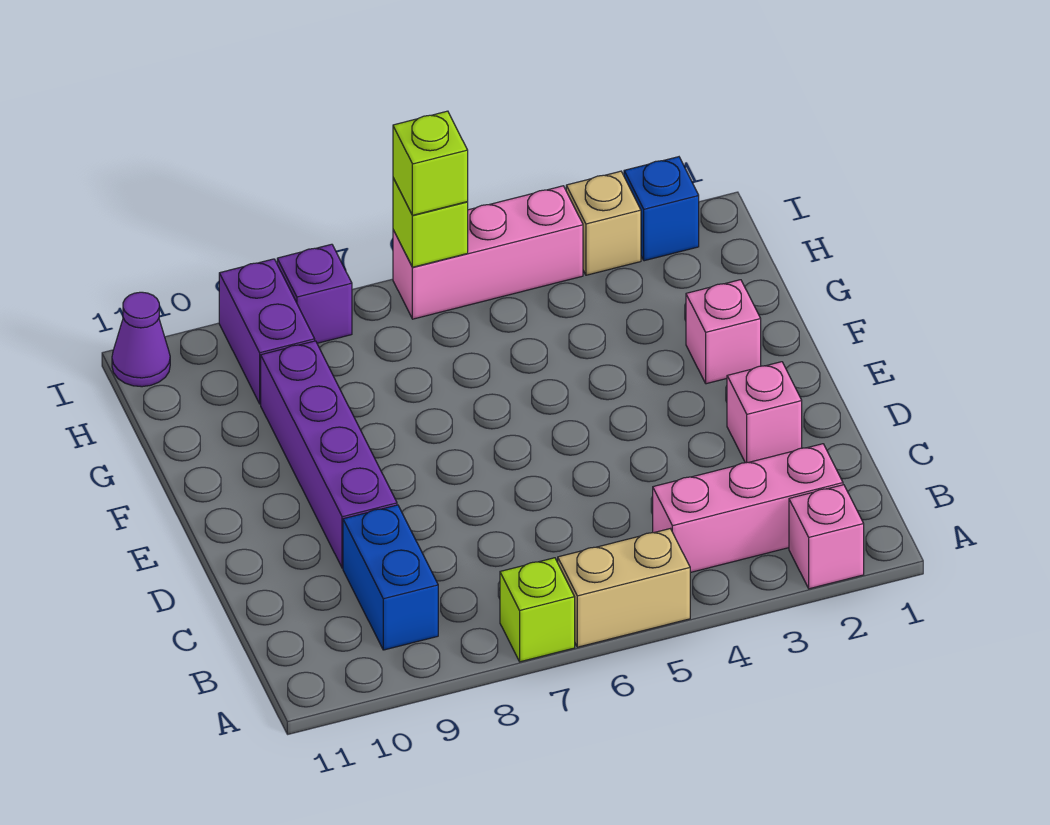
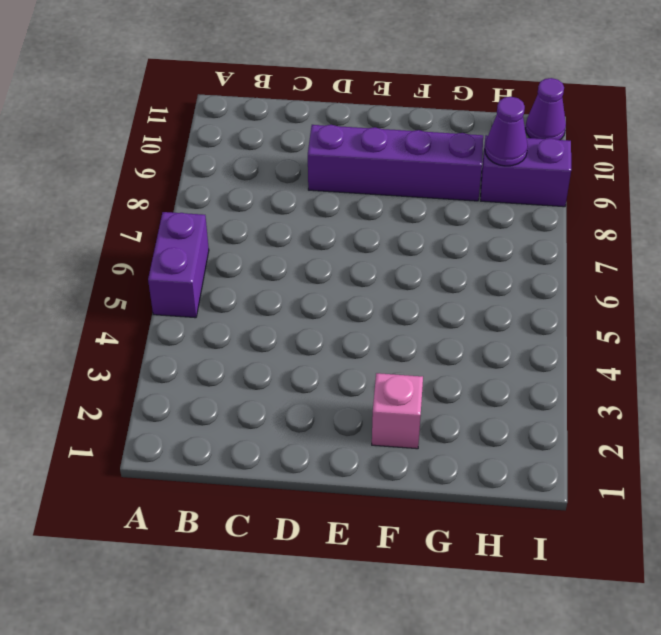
purple 1x2 brick [148,212,209,318] -> tan 1x2 brick [558,529,690,647]
purple 1x1 cone [485,97,528,166] -> none
none -> pink 1x1 brick [789,485,864,589]
none -> lime 1x1 brick [500,558,575,662]
none -> pink 1x3 brick [653,444,843,573]

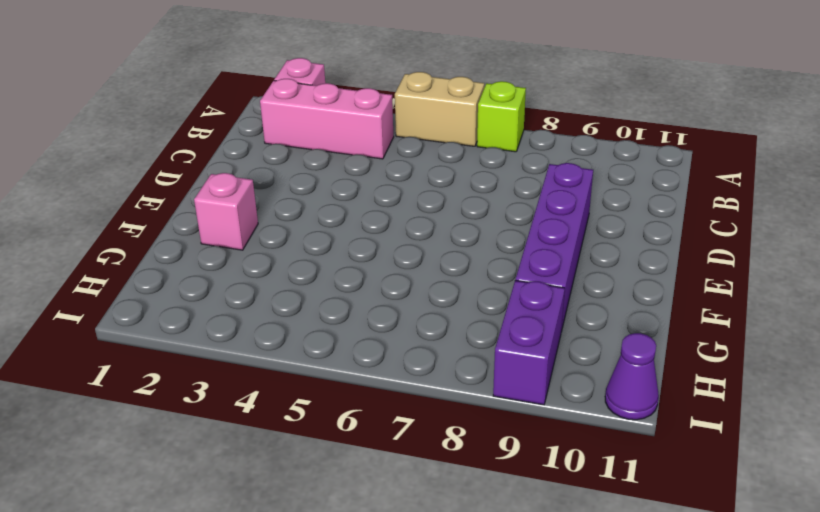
none -> blue 1x2 brick [343,505,438,650]
none -> pink 1x1 brick [727,362,802,463]
none -> blue 1x1 brick [624,157,699,261]

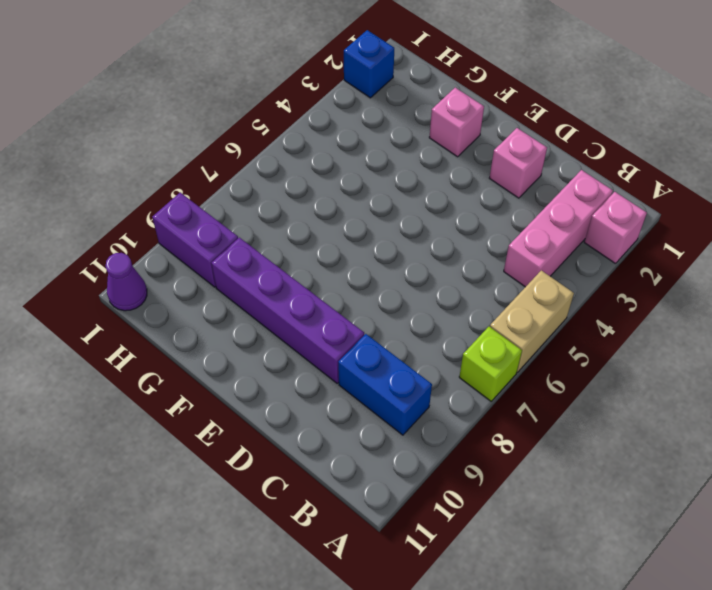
none -> tan 1x1 brick [566,171,641,275]
none -> pink 1x3 brick [393,186,583,319]
none -> purple 1x1 brick [277,244,352,343]

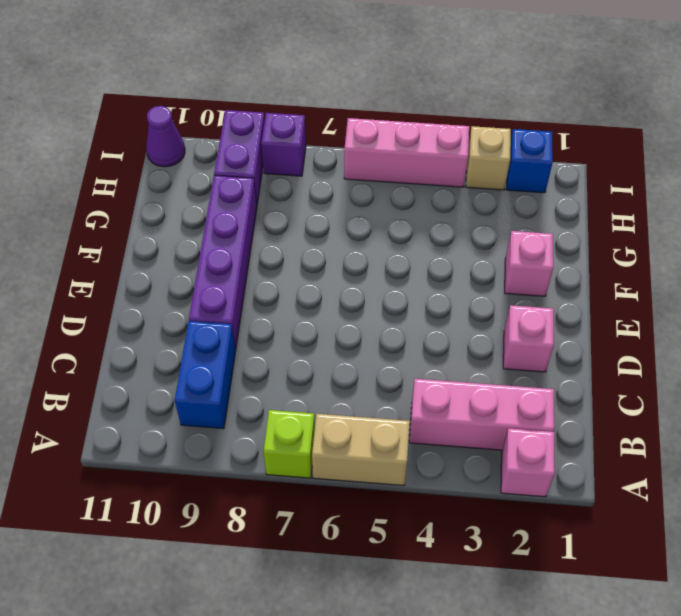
none -> lime 1x1 brick [393,178,468,267]
none -> lime 1x1 brick [393,111,468,215]

